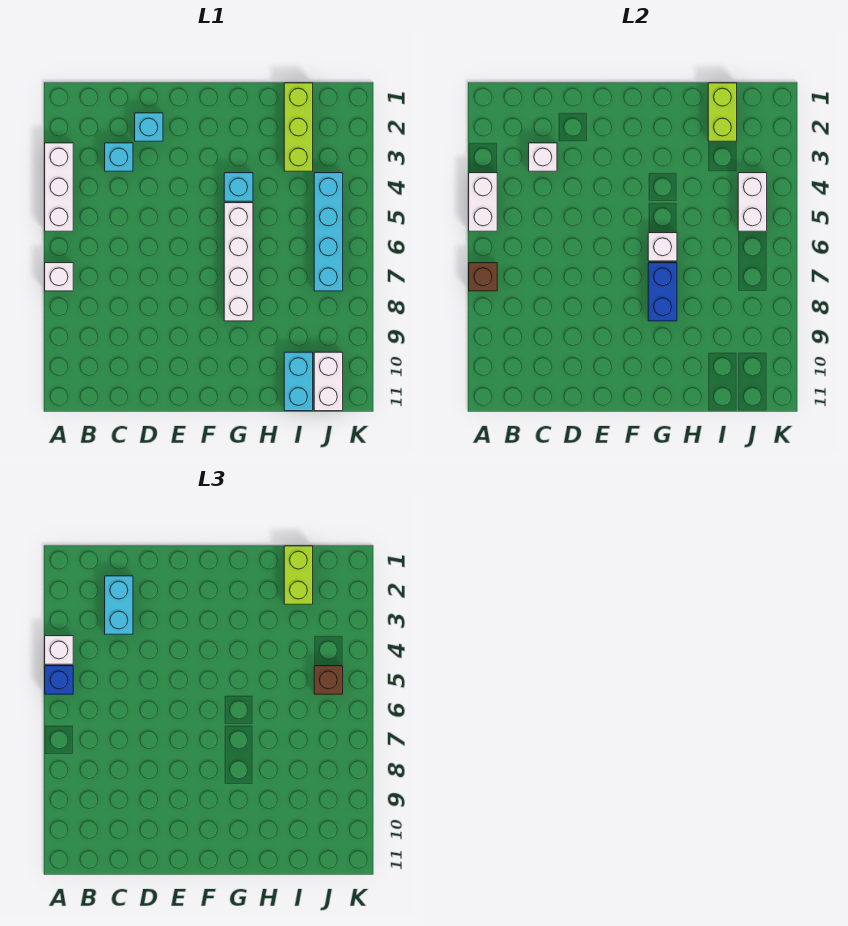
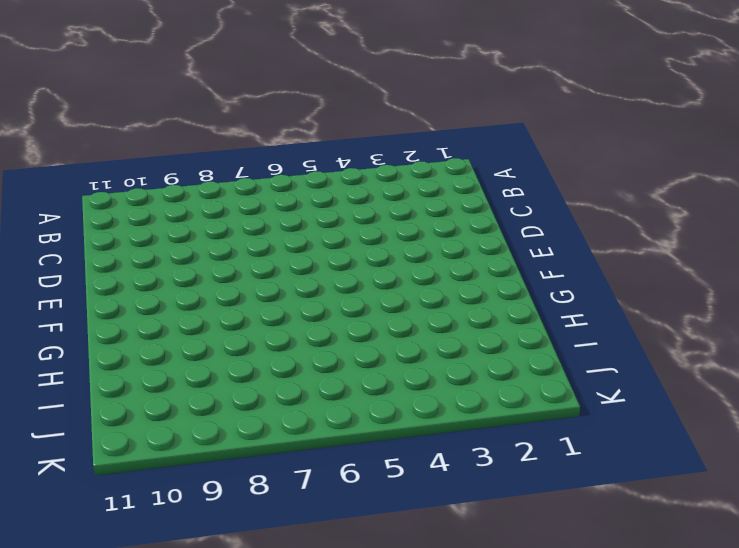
none -> white 1x3 brick [45,143,73,231]
none -> white 1x1 brick [45,263,73,291]
none -> cyan 1x1 brick [105,143,133,171]

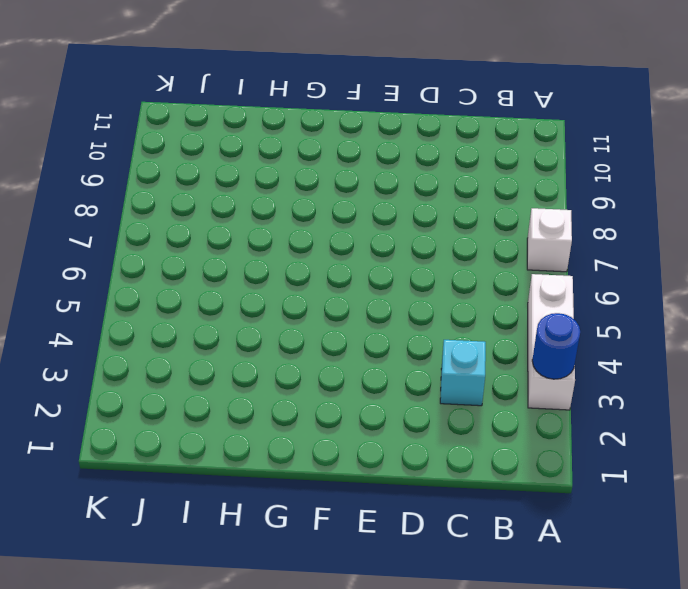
blue 1x1 round brick [532,313,580,379] -> none
none -> cyan 1x1 brick [135,113,163,141]
none -> cyan 1x1 brick [224,173,253,201]
none -> white 1x4 brick [224,203,253,321]

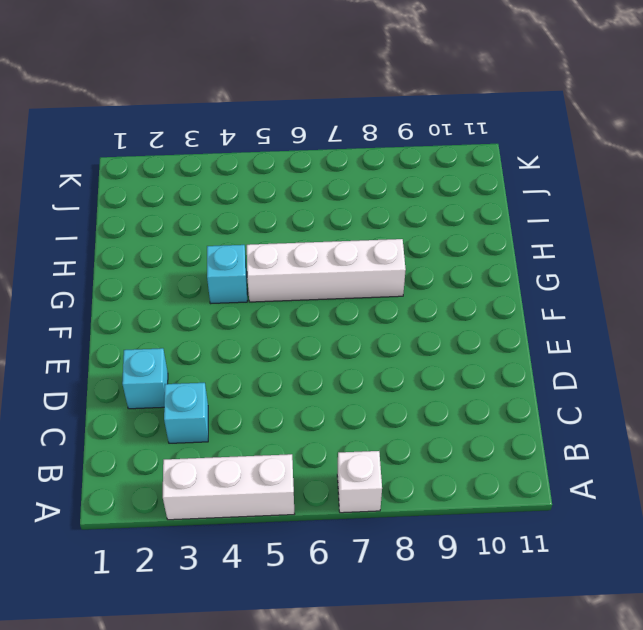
none -> lime 1x3 brick [284,83,313,171]
none -> cyan 1x2 brick [284,352,313,411]
none -> cyan 1x4 brick [314,173,343,291]

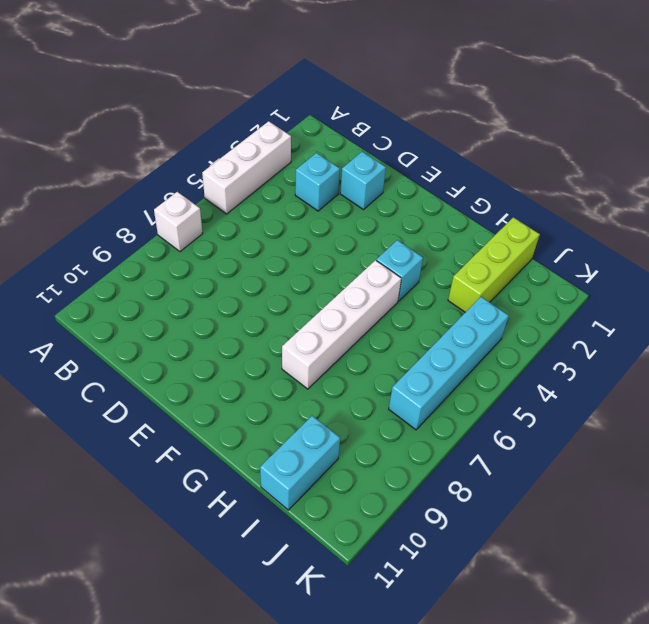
none -> white 1x2 brick [314,352,343,411]
none -> white 1x2 brick [469,173,497,231]
none -> brown 1x1 brick [469,263,497,291]

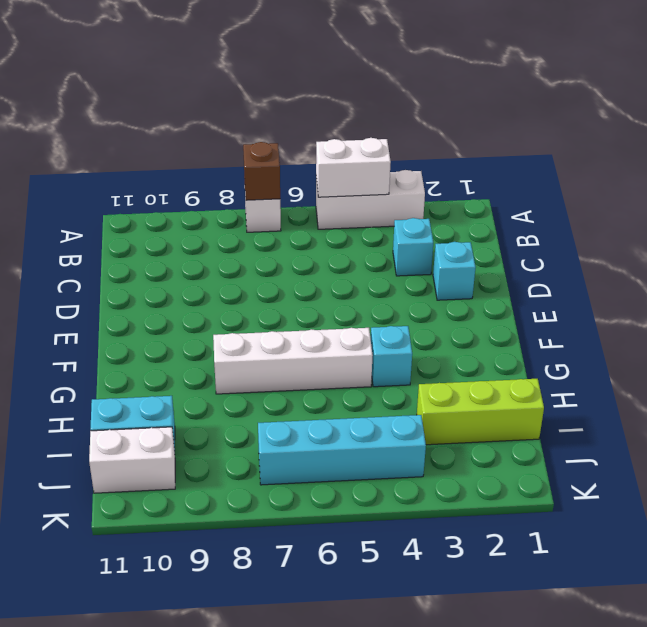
none -> white 1x1 brick [529,143,557,171]
none -> white 1x1 brick [648,233,677,261]
none -> blue 1x2 brick [648,263,677,321]

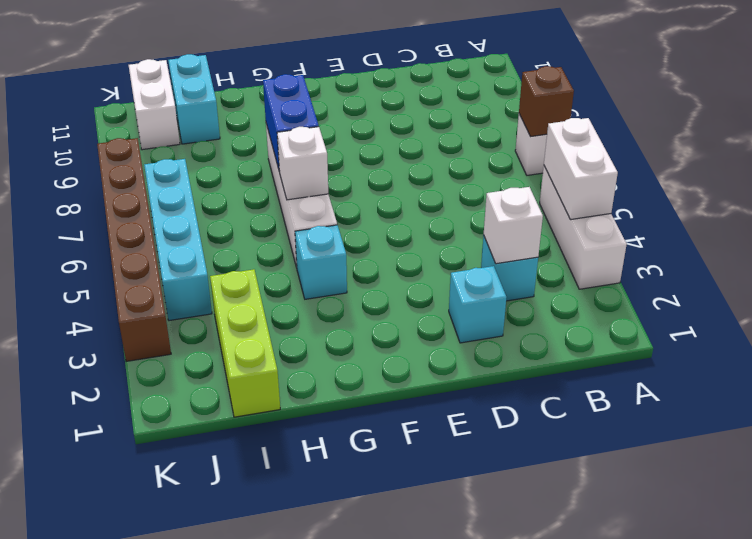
brown 1x6 brick [97,138,171,361] -> none
none -> lime 1x2 brick [708,83,737,141]
none -> white 1x2 brick [738,173,767,231]
none -> white 1x1 brick [45,636,73,664]

